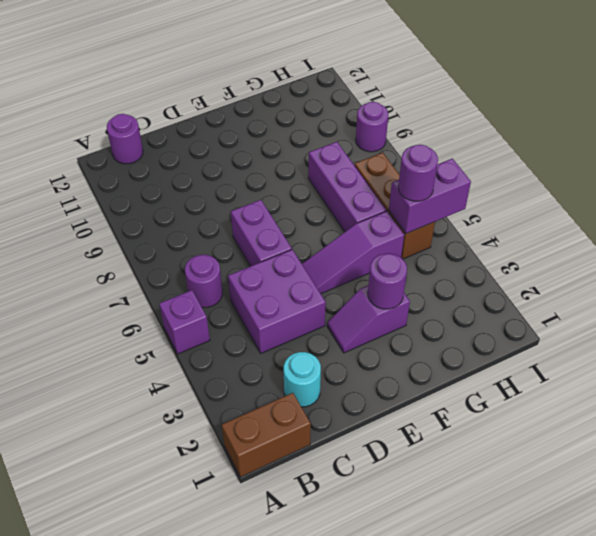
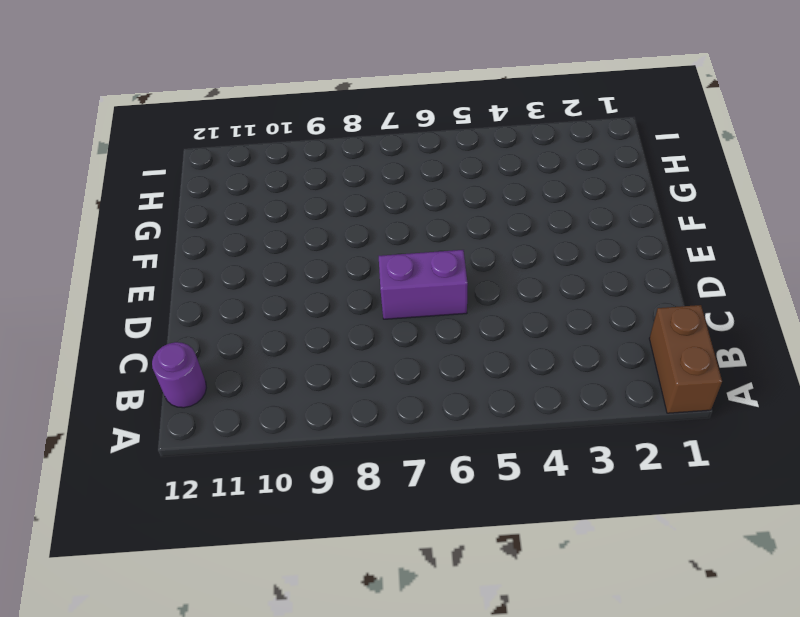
none -> purple 1x1 brick [159,290,210,354]
none -> purple 1x1 round brick [185,255,222,307]
none -> cyan 1x1 round brick [284,352,321,407]

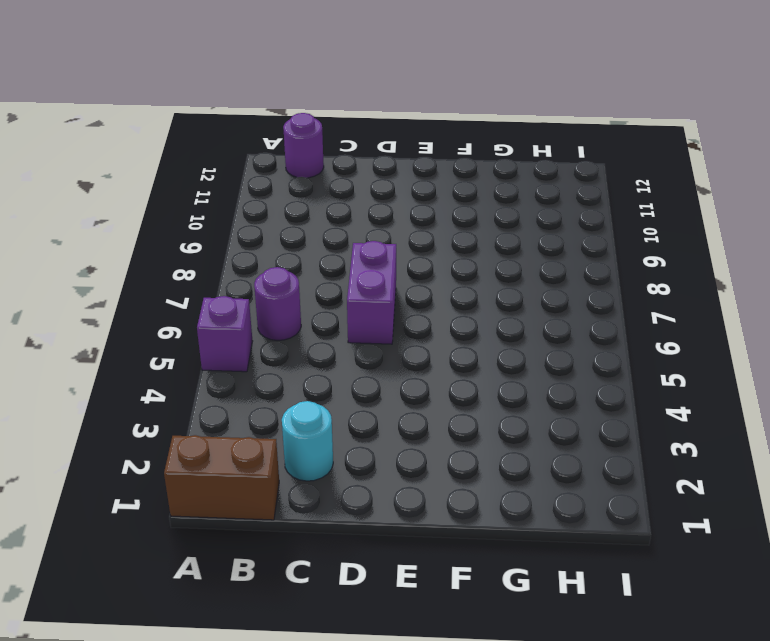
none -> purple 2x2 brick [228,250,326,353]
none -> purple 1x2 slope [327,286,410,353]
none -> purple 1x3 slope [302,211,404,294]

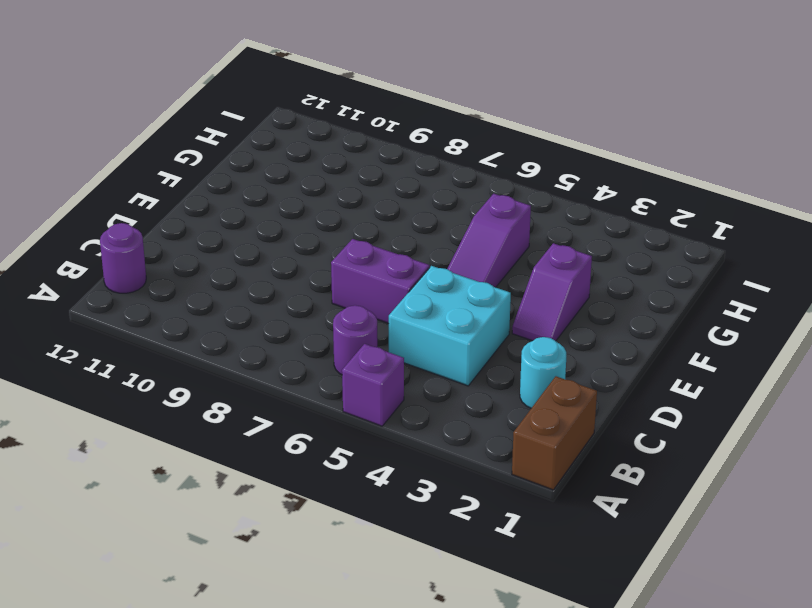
cyan 2x2 brick [389,266,511,386] -> purple 2x2 brick [228,250,326,353]
none -> purple 1x3 brick [308,142,386,232]
none -> brown 1x3 brick [354,153,435,259]
none -> purple 1x1 round brick [356,102,388,152]

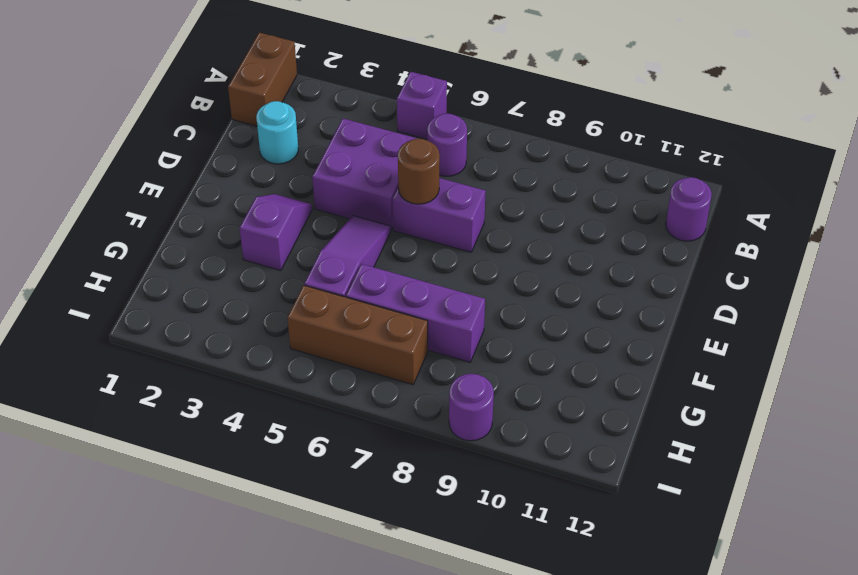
brown 1x1 round brick [398,139,440,204] -> none
none -> purple 1x1 round brick [368,253,407,309]
none -> purple 1x2 brick [389,158,471,234]
none -> purple 1x1 round brick [398,145,438,201]

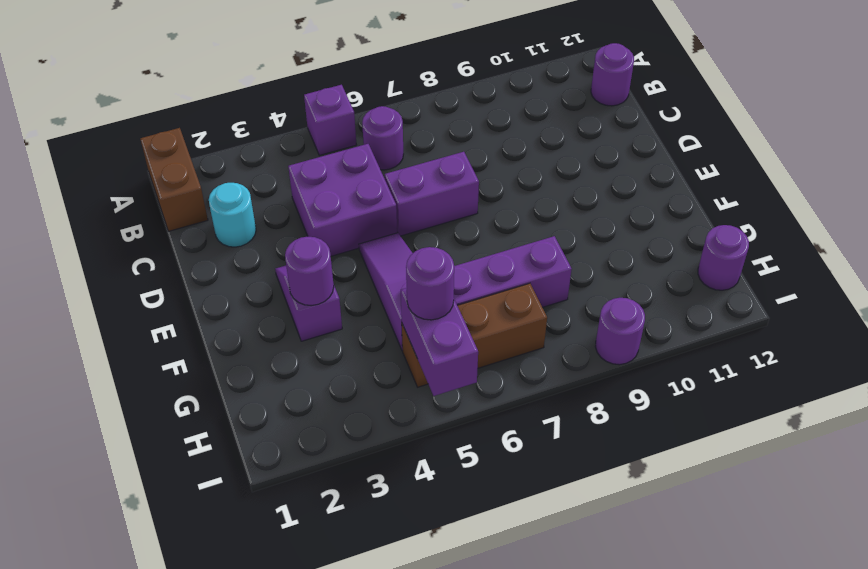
purple 1x1 round brick [698,225,749,290] -> none

